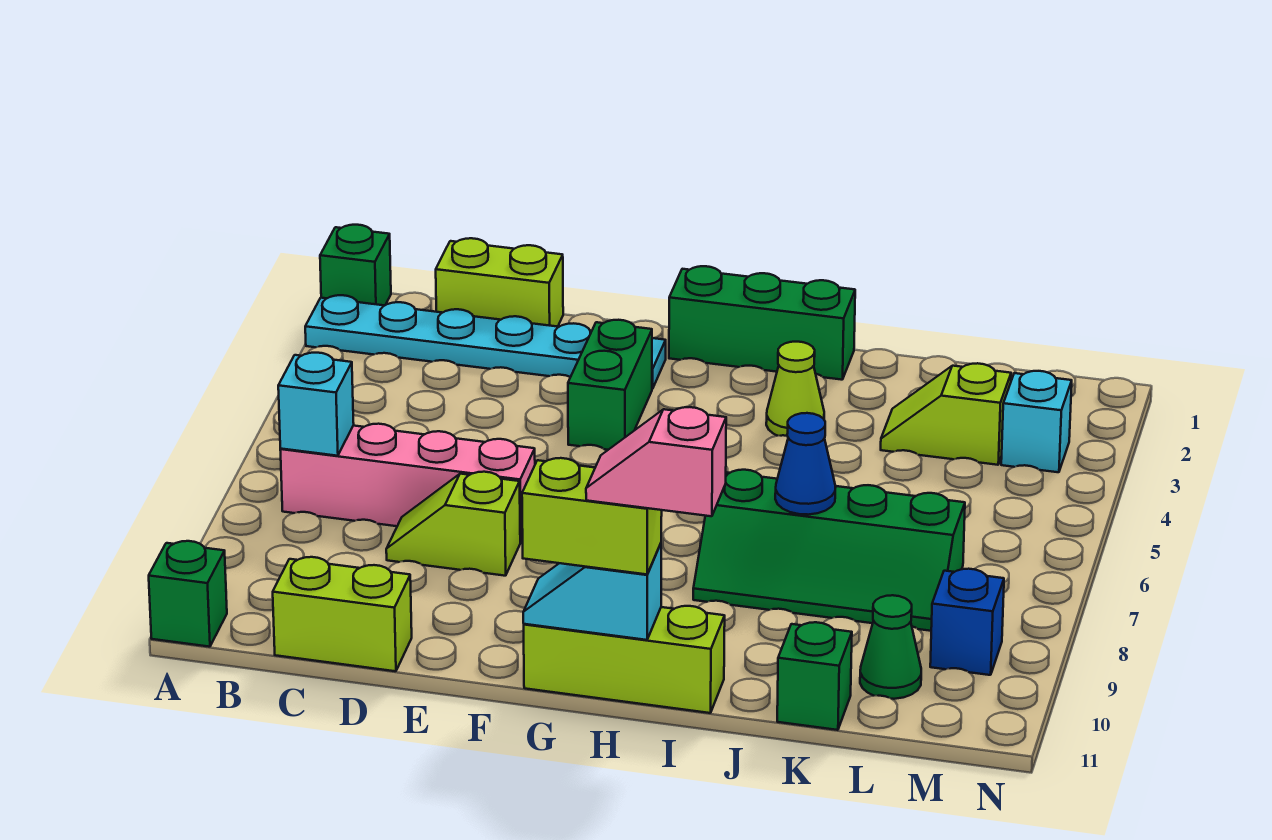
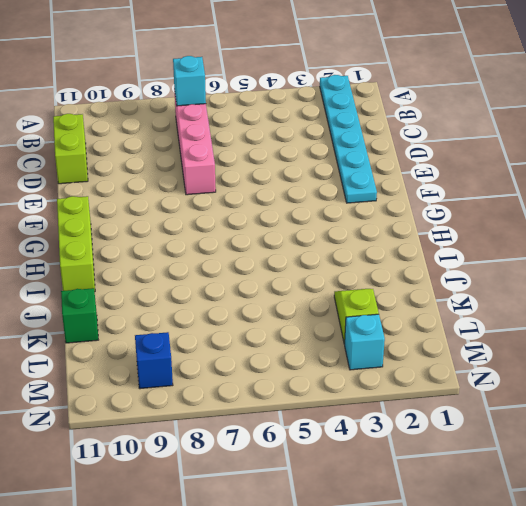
none -> green 1x1 brick [320,225,391,306]
none -> green 1x1 brick [149,541,227,647]
none -> lime 1x2 brick [436,238,563,327]

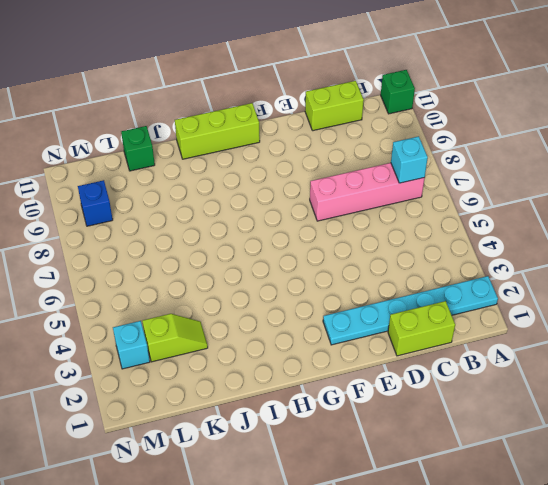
none -> green 1x1 brick [320,225,391,306]
none -> lime 1x2 slope [386,472,520,576]
none -> green 1x2 brick [568,320,652,450]

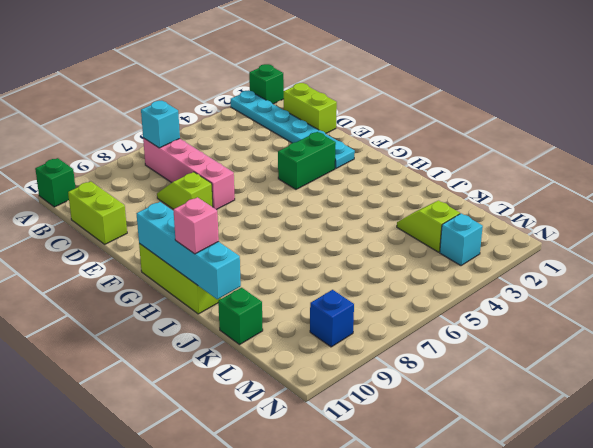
cyan 1x4 brick [137,202,241,299] -> cyan 1x2 slope [523,544,661,640]
pink 1x1 brick [173,197,219,254] -> none
none -> green 1x3 brick [669,266,855,380]
none -> lime 1x1 cone [766,342,824,436]
none -> green 2x4 slope [693,470,965,631]

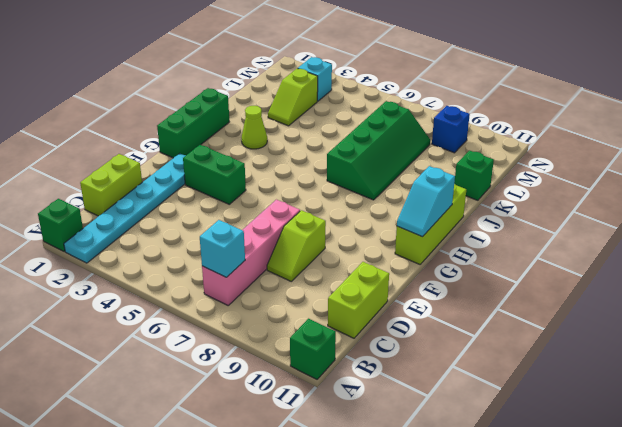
none -> green 1x1 cone [860,595,921,699]
none -> blue 1x1 cone [775,413,836,515]
none -> lime 1x2 brick [522,458,662,574]

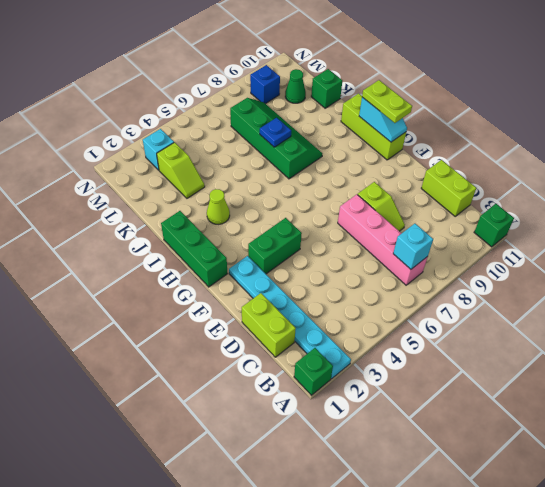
lime 1x2 plate [362,80,412,123] -> lime 1x2 brick [522,458,662,574]
blue 1x1 plate [260,118,291,147] -> blue 1x1 cone [775,413,836,515]
none -> pink 1x2 slope [586,407,726,516]

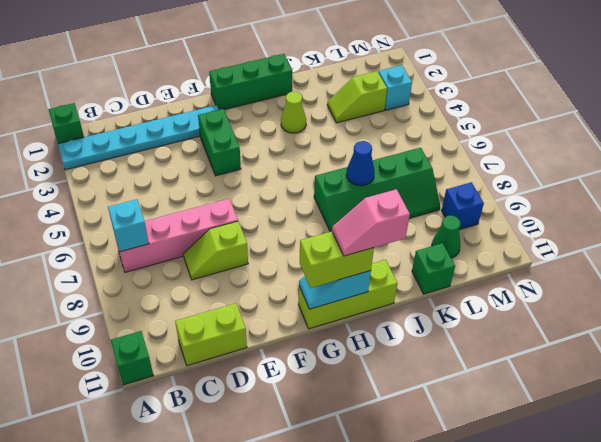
none -> lime 1x2 brick [436,238,563,327]

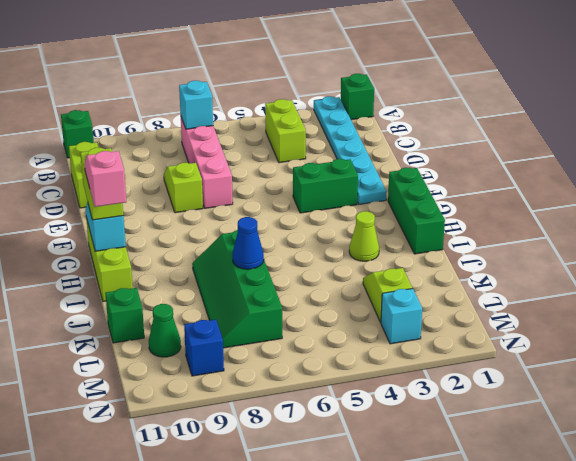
lime 1x2 brick [265,99,306,163] -> lime 1x2 brick moved to [436,238,563,327]

